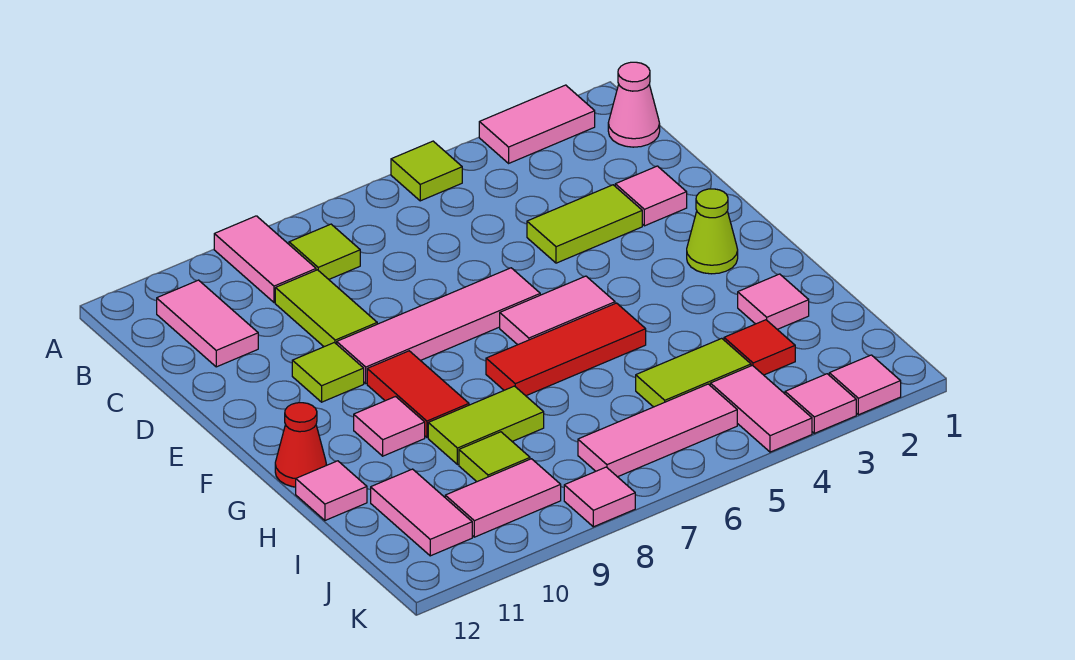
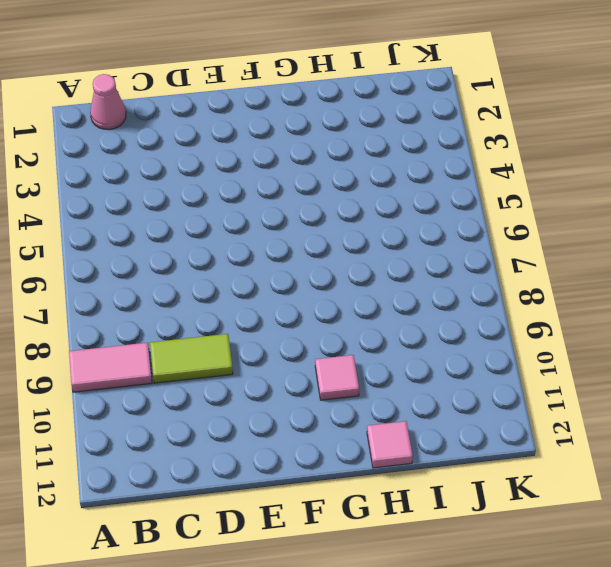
none -> pink 1x2 tile [479,85,595,163]
none -> lime 1x1 tile [391,141,462,201]
none -> lime 1x1 tile [289,224,360,279]
none -> pink 1x2 tile [157,280,258,367]

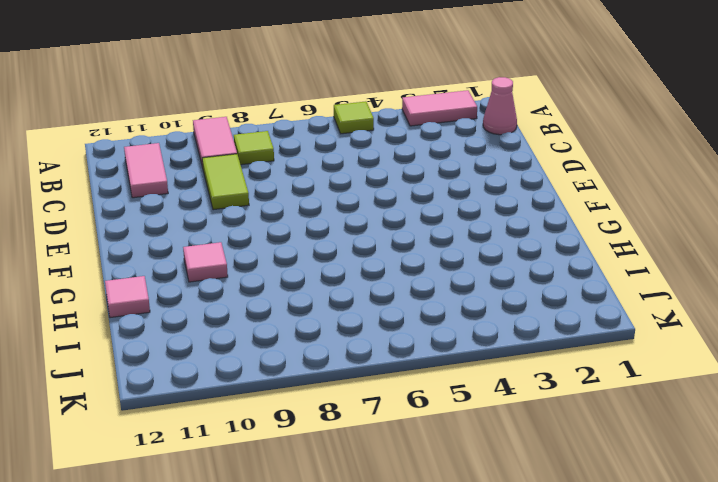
none -> pink 1x1 tile [615,166,687,226]
none -> lime 1x2 tile [527,185,642,263]
none -> pink 1x4 tile [337,268,540,383]
none -> lime 1x1 tile [292,343,364,402]

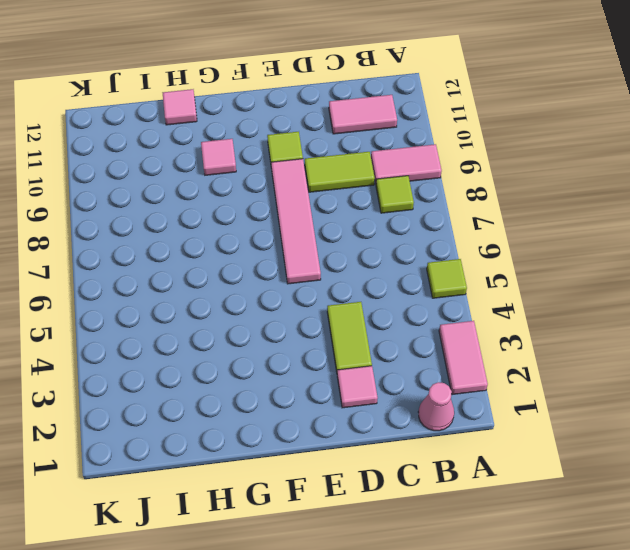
none -> lime 1x1 cone [687,189,738,274]
none -> pink 1x2 tile [500,276,615,345]
none -> red 1x2 tile [367,351,469,437]
none -> red 1x3 tile [486,303,646,396]

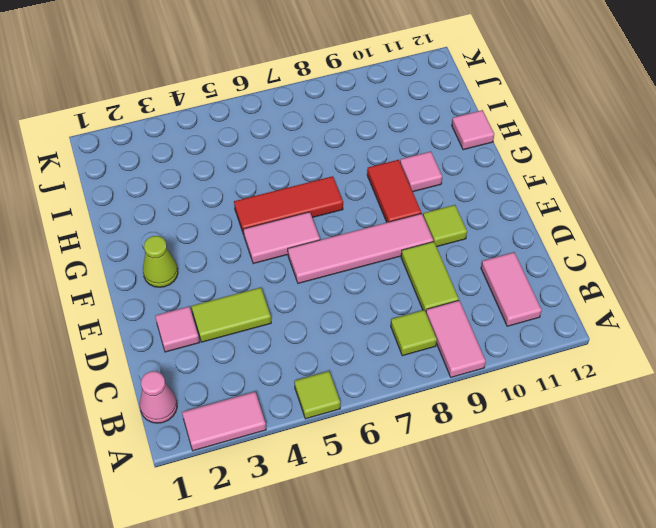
none -> red 1x1 cone [275,403,326,487]
none -> pink 1x1 tile [738,274,809,329]
none -> lime 1x2 tile [428,386,544,465]
none -> red 1x1 tile [724,320,795,375]

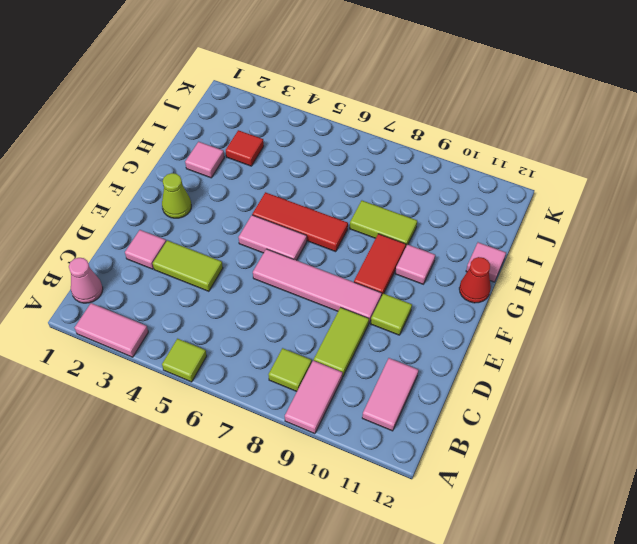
none -> lime 1x2 tile [636,338,751,407]
none -> lime 1x1 tile [459,432,530,482]
none -> pink 1x2 tile [371,469,472,556]
none -> pink 1x2 tile [710,365,812,452]

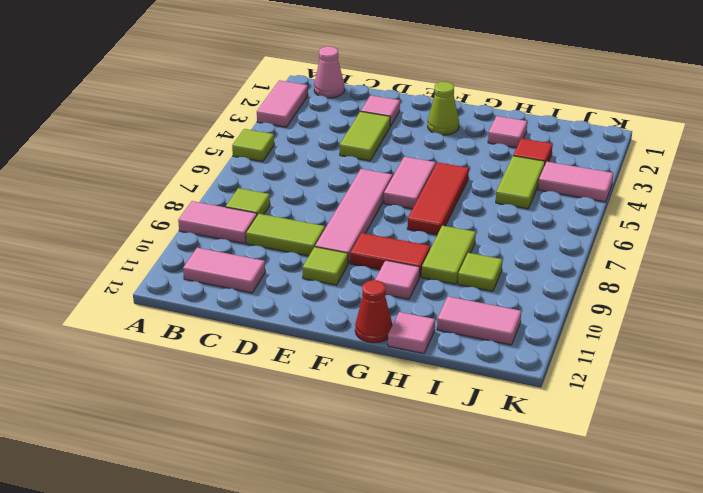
none -> pink 1x3 tile [578,384,737,477]
none -> pink 1x2 tile [445,459,561,537]
none -> pink 1x1 tile [829,355,901,415]
none -> pink 1x1 tile [785,374,856,433]

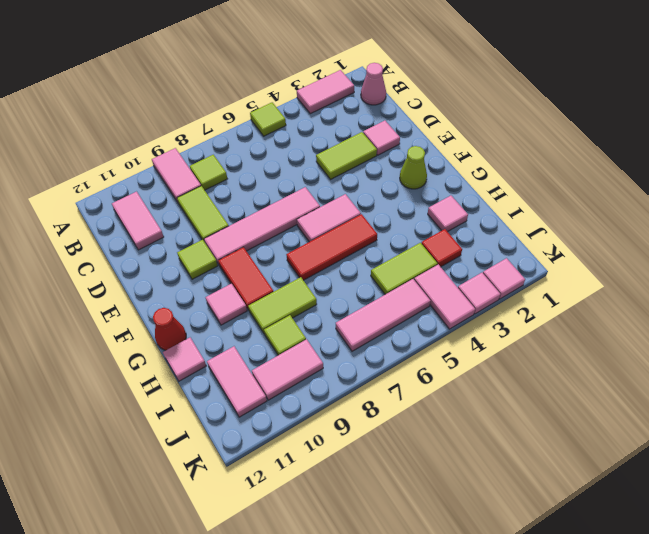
none -> pink 1x1 tile [564,467,635,527]

